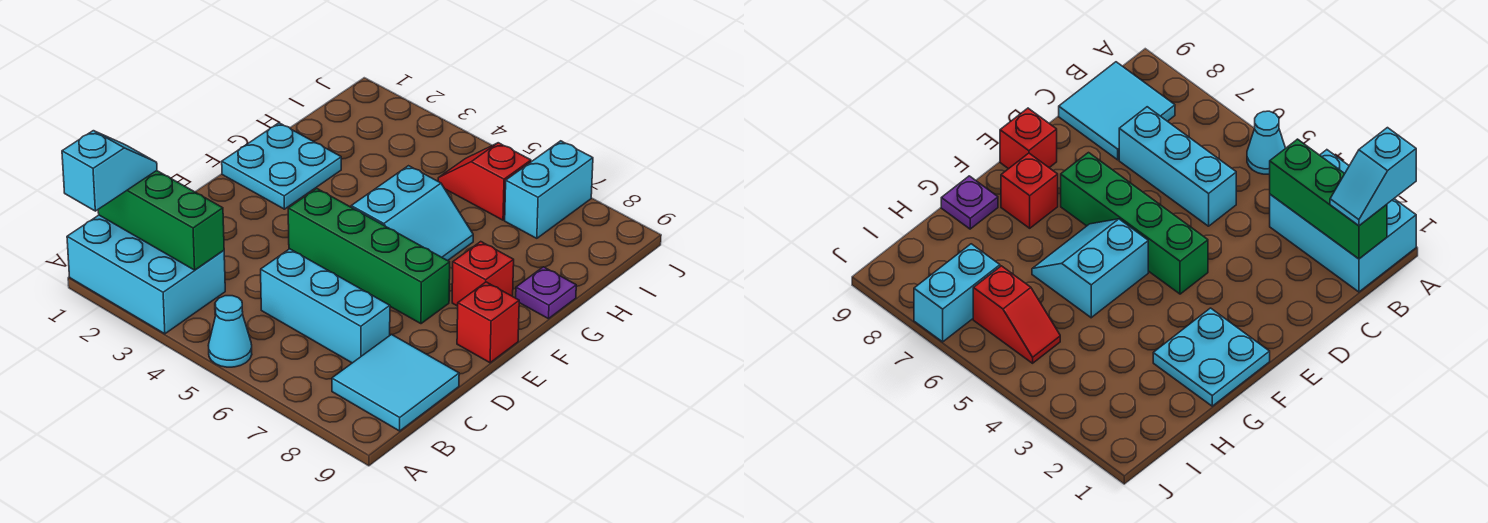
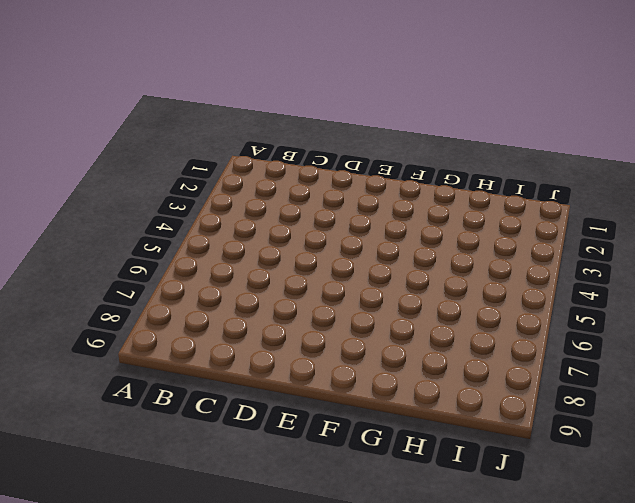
none -> cyan 2x3 brick [67,215,225,334]
none -> cyan 1x1 cone [208,296,252,367]
none -> cyan 2x2 tile [332,335,459,431]

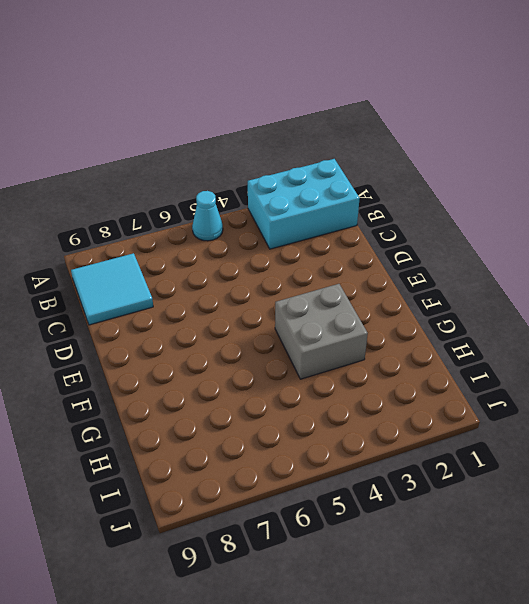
grey 2x2 brick [275,284,368,379] -> none
none -> cyan 1x3 brick [261,249,390,363]
none -> green 1x4 brick [288,188,450,324]
none -> red 1x1 brick [457,282,519,363]

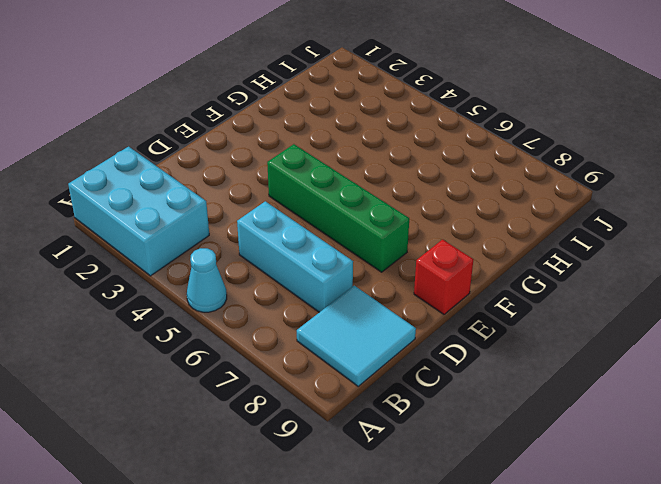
none -> cyan 2x2 plate [222,123,341,209]
none -> cyan 2x2 slope [351,166,473,261]
none -> red 1x1 brick [452,242,514,306]

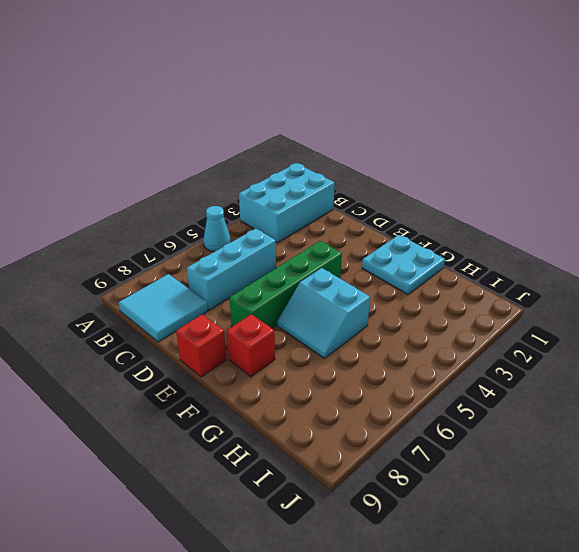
none -> purple 1x1 plate [516,267,576,319]
none -> red 1x2 slope [438,143,531,220]
none -> cyan 1x2 brick [505,141,593,238]

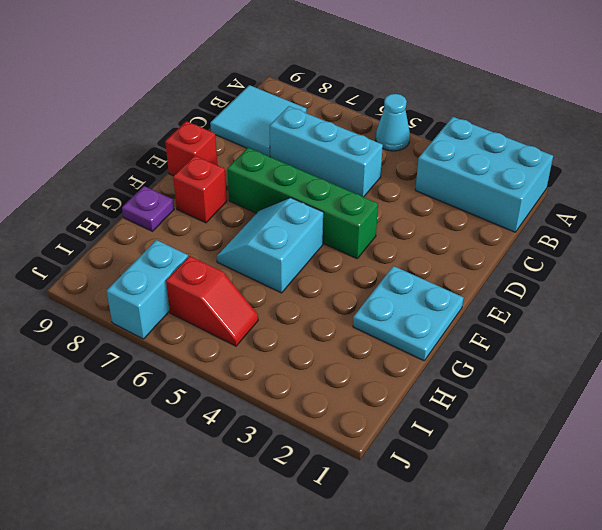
none -> green 1x3 brick [98,171,224,270]
none -> cyan 1x2 slope [62,131,157,211]

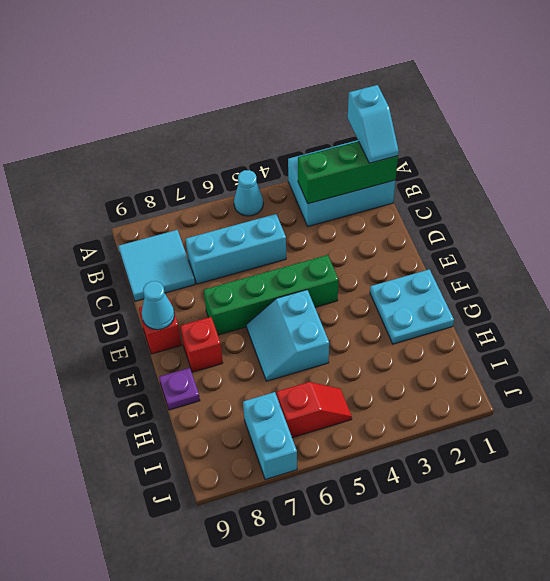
cyan 1x1 cone [142,281,174,330] -> none

